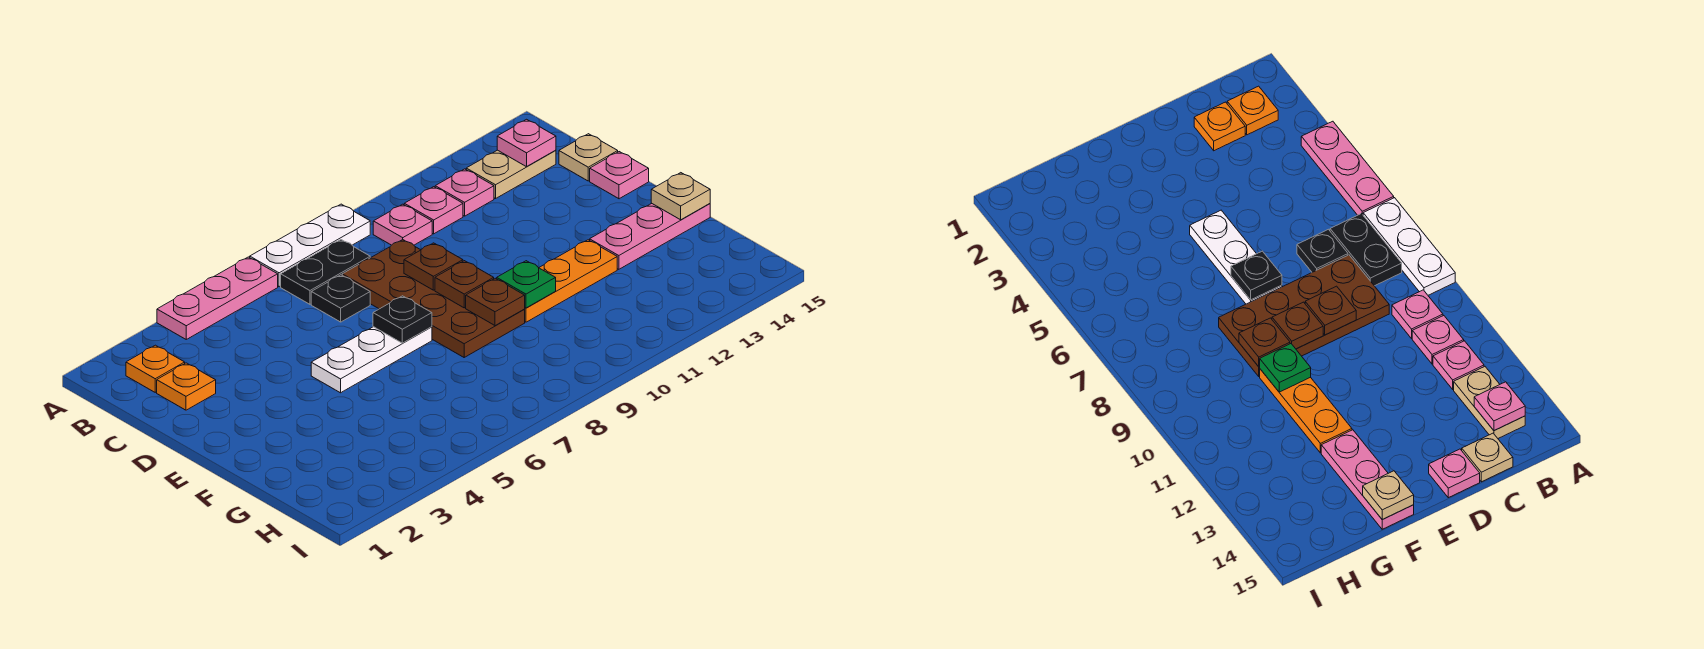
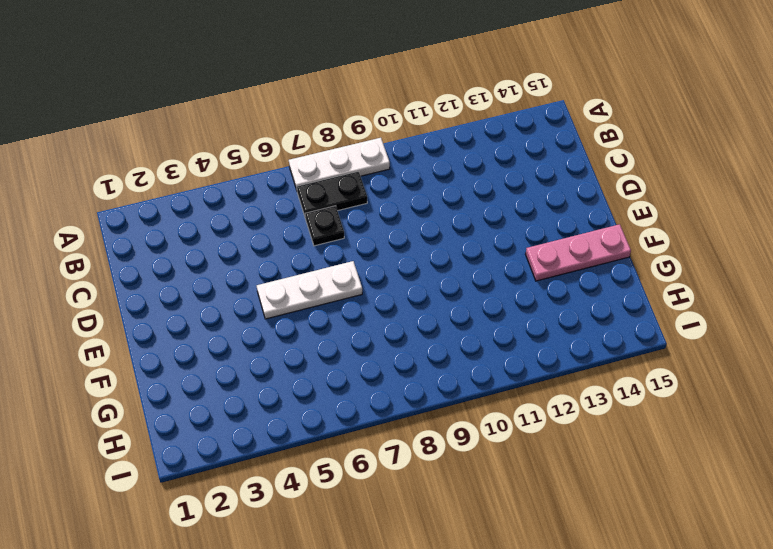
none -> pink 1x3 plate [157,257,278,339]
none -> orange 1x1 plate [126,345,185,392]
none -> pink 1x1 plate [373,204,432,245]

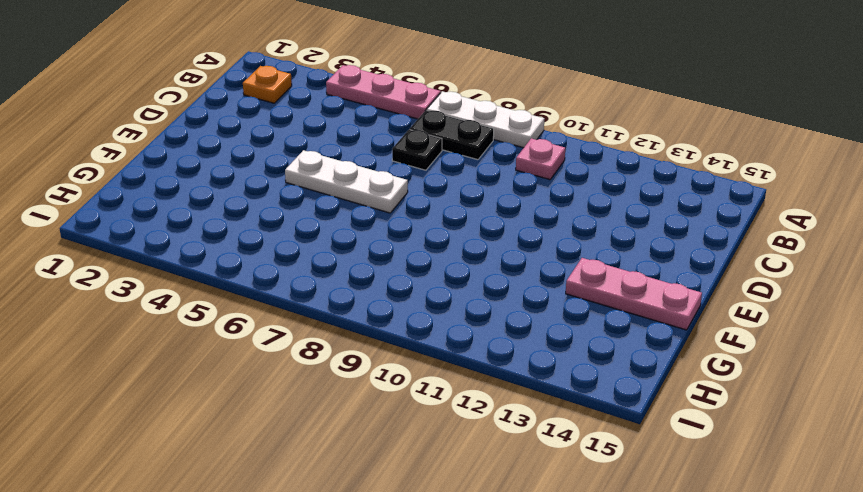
none -> pink 1x1 plate [404,187,463,234]
none -> pink 1x1 plate [435,169,494,216]
none -> tan 1x2 plate [466,150,556,199]

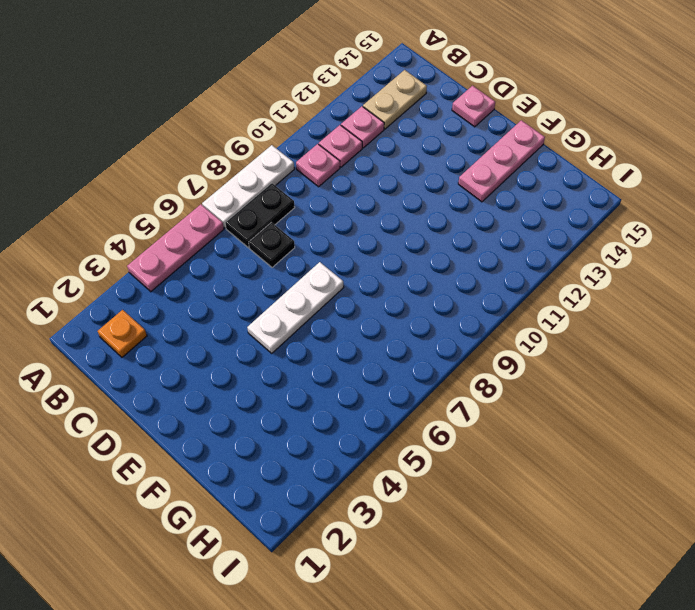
none -> orange 1x1 plate [157,363,216,410]
none -> brown 2x4 plate [342,240,525,357]
none -> tan 1x1 plate [559,134,618,181]

